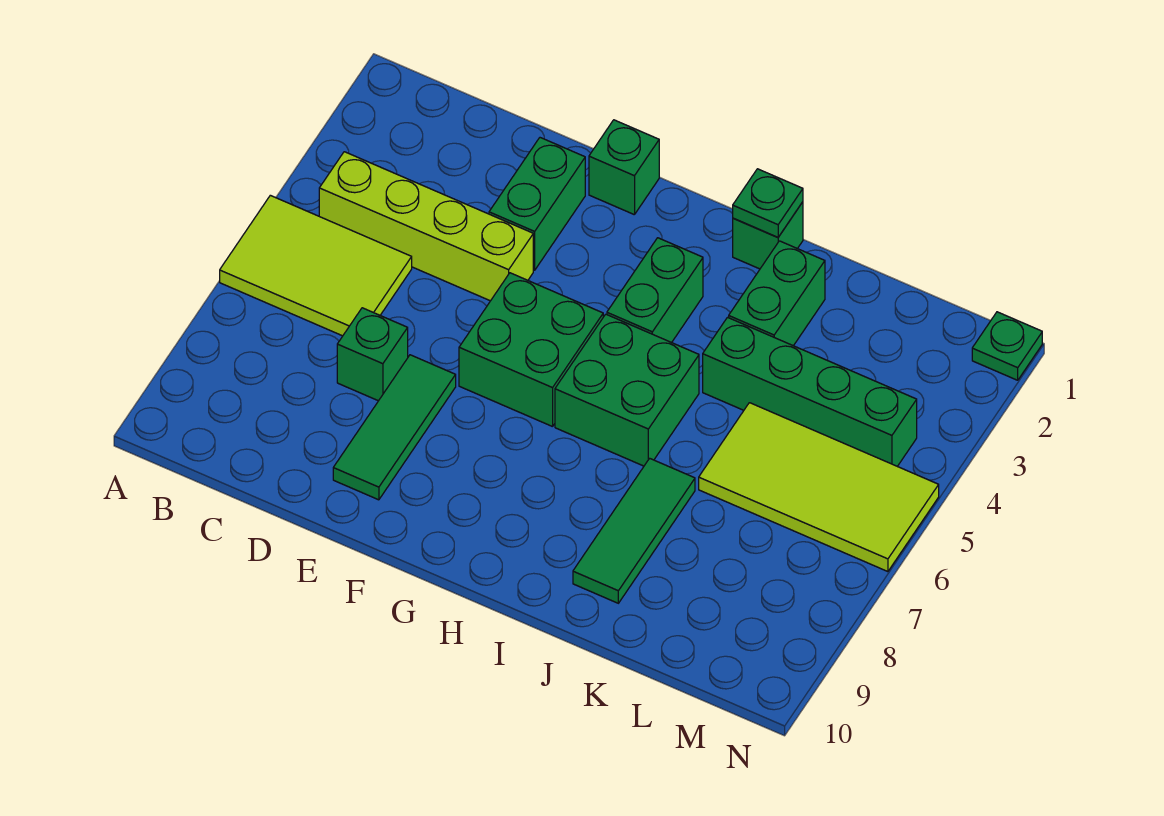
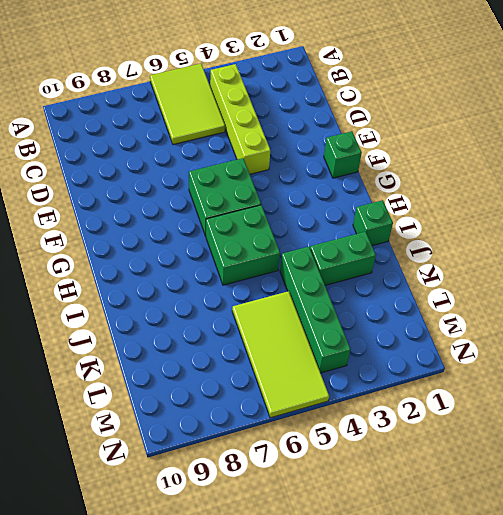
none -> green 1x1 brick [337,308,408,401]
none -> green 1x2 brick [489,138,585,270]
none -> green 1x3 tile [333,355,456,500]

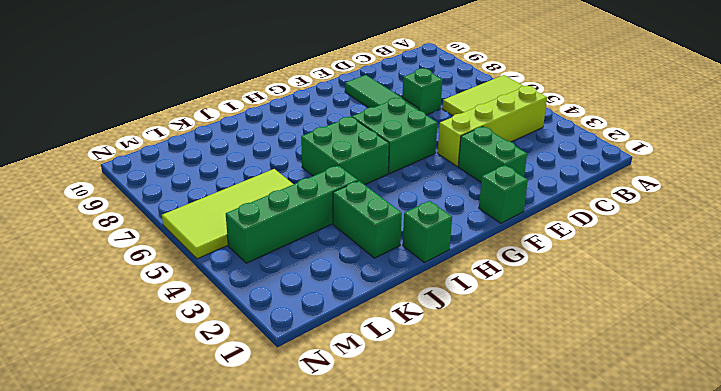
none -> green 1x2 brick [607,238,703,343]
none -> green 1x3 tile [573,458,695,603]
none -> green 1x1 plate [972,312,1042,380]

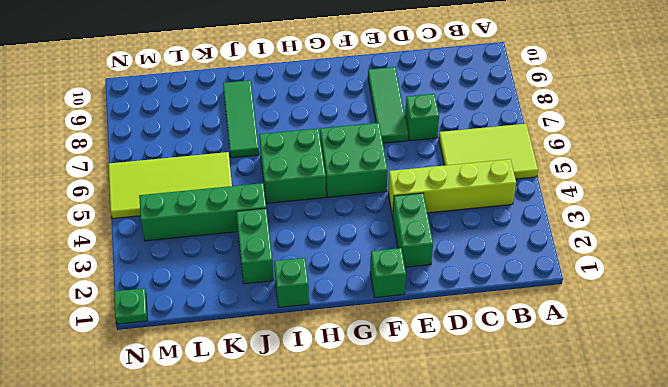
none -> green 1x2 brick [607,238,703,343]
none -> green 1x1 plate [733,169,803,237]

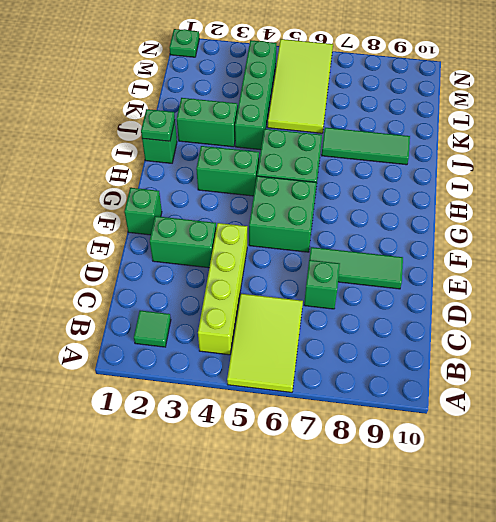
green 1x1 tile [134,311,171,347] -> none

